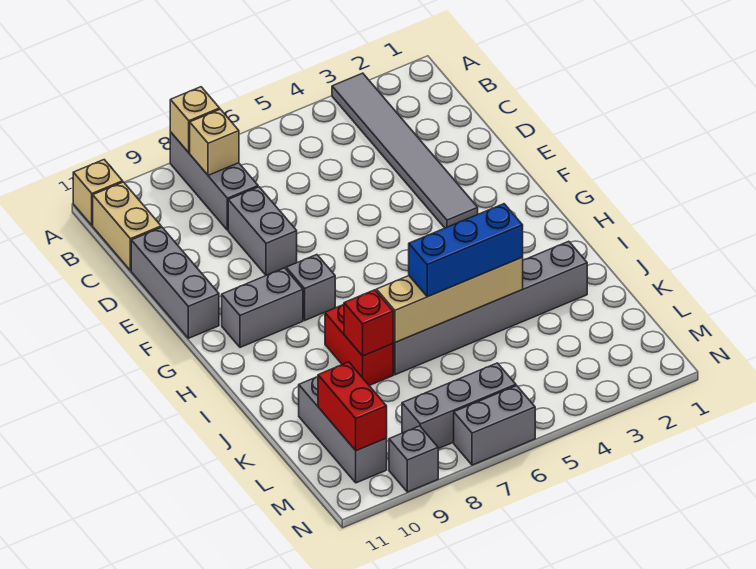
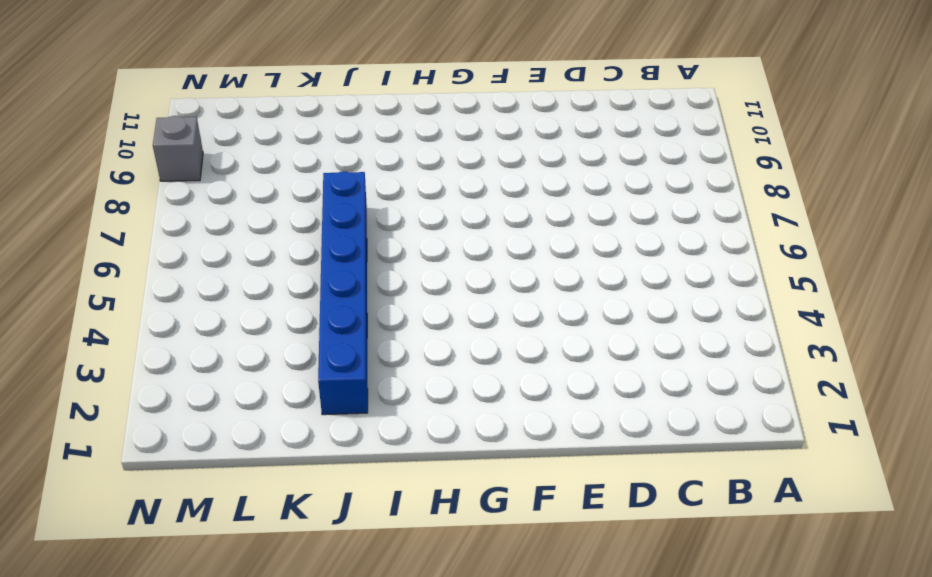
blue 1x6 brick [318,171,368,415] -> grey 1x6 brick [393,241,587,375]
none -> grey 1x6 tile [332,73,478,228]
none -> grey 1x3 brick [170,132,258,230]
none -> tan 1x1 brick [73,160,123,225]

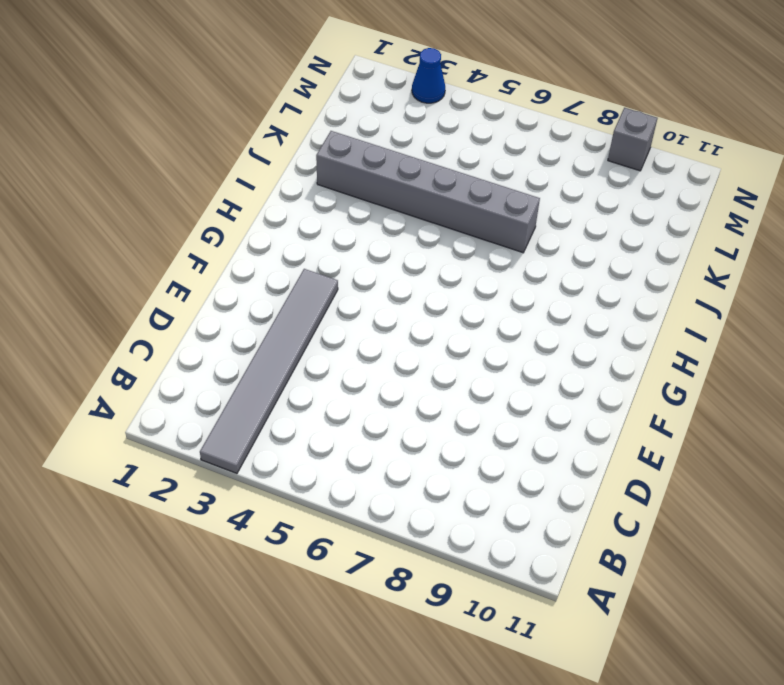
blue 1x1 cone [412,48,445,103] -> none
none -> grey 1x3 brick [170,132,258,230]
none -> tan 1x1 brick [73,160,123,225]
none -> tan 1x2 brick [93,182,161,271]

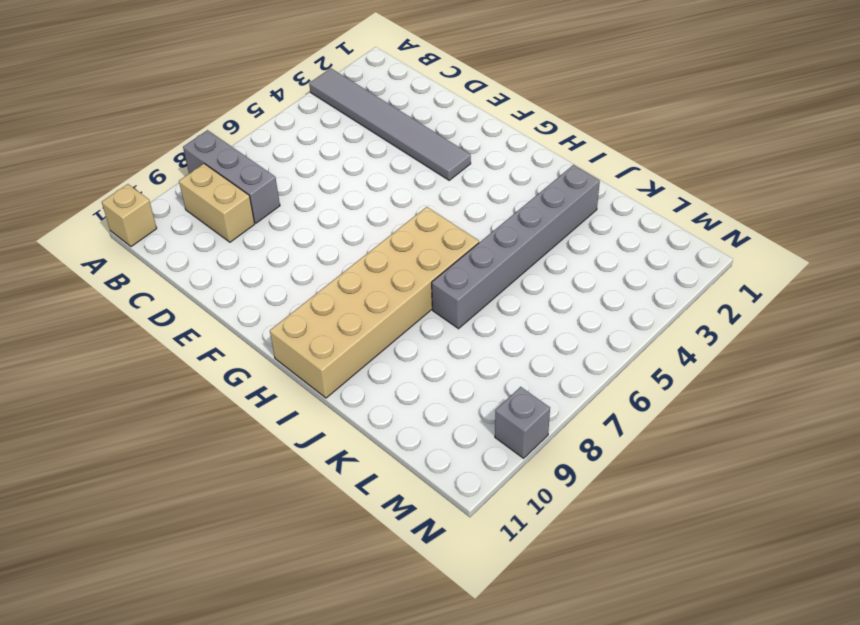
tan 1x2 brick [179,164,255,242] -> tan 1x2 brick moved to [93,182,161,271]
tan 2x6 brick [270,207,479,398] -> red 1x2 brick [325,304,393,386]
none -> grey 1x2 brick [228,187,297,275]
none -> grey 1x3 brick [131,227,219,338]
none -> grey 1x1 brick [286,255,335,320]

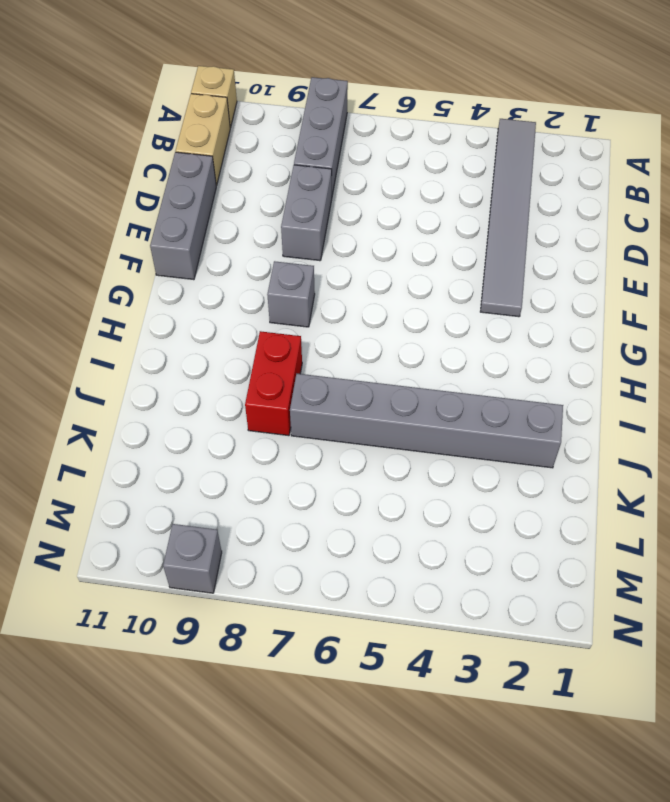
none -> grey 1x2 brick [222,268,303,347]
none -> grey 1x3 brick [299,376,387,483]
none -> grey 1x3 brick [402,363,516,449]

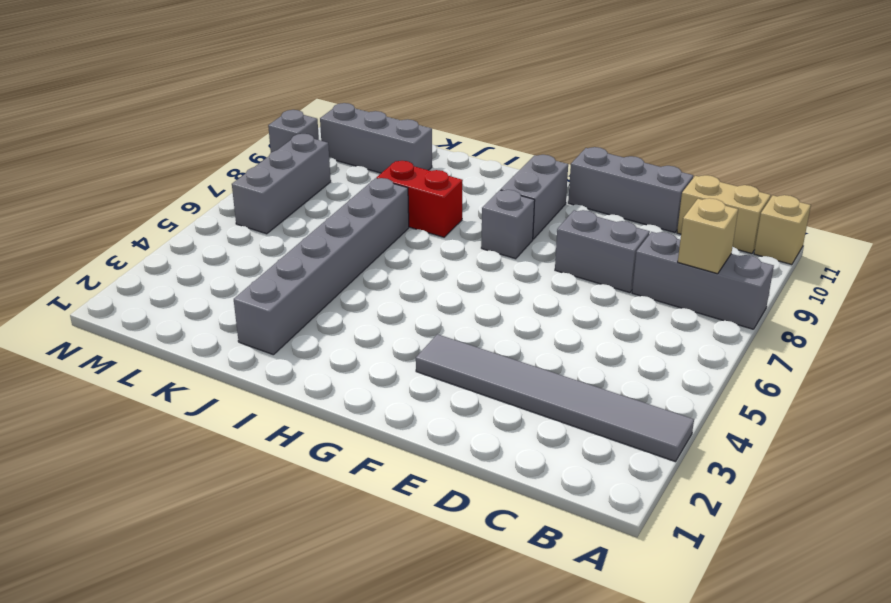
none -> grey 1x2 brick [454,386,535,465]
none -> tan 1x1 brick [170,87,220,153]
none -> tan 1x4 brick [376,258,523,342]

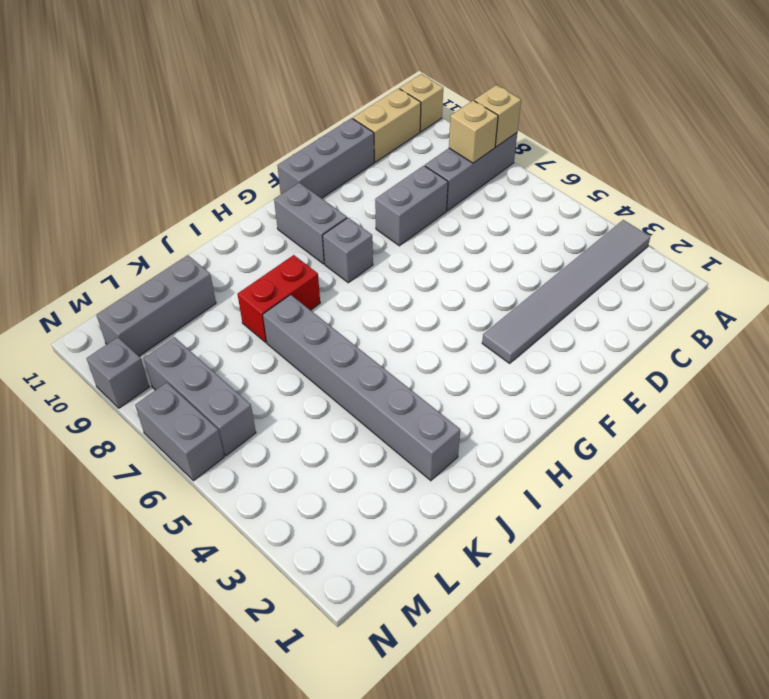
none -> tan 1x4 brick [376,258,523,342]
none -> red 1x1 brick [344,290,393,356]
none -> red 1x2 brick [318,362,387,451]

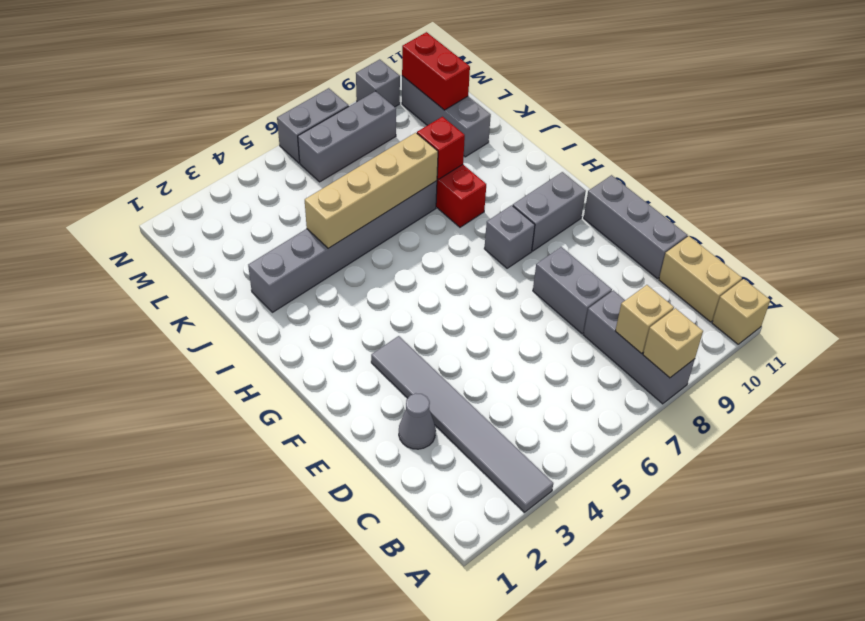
grey 1x1 cone [399,393,436,449] -> none
none -> blue 1x3 brick [409,204,523,297]

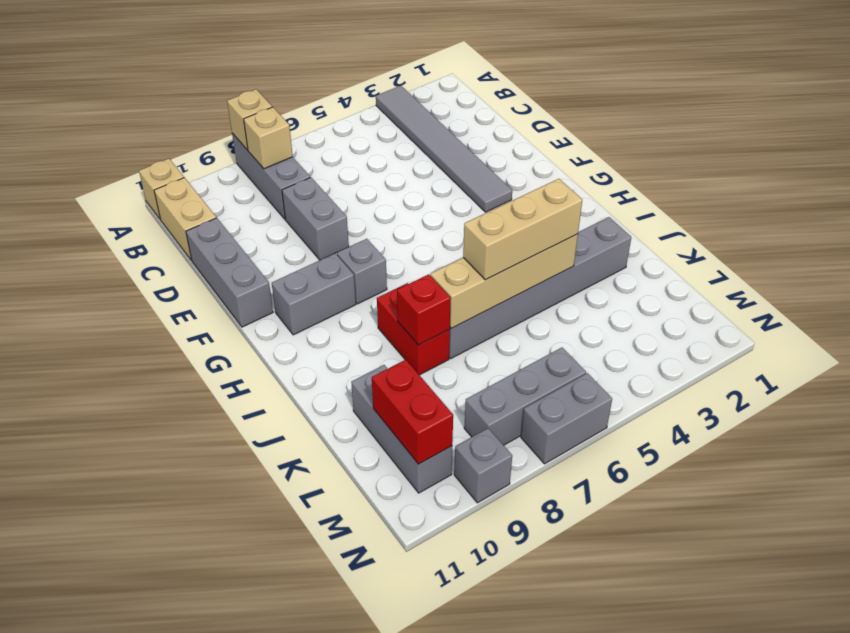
tan 1x3 brick [463,179,582,280] -> blue 1x3 brick [409,204,523,297]

